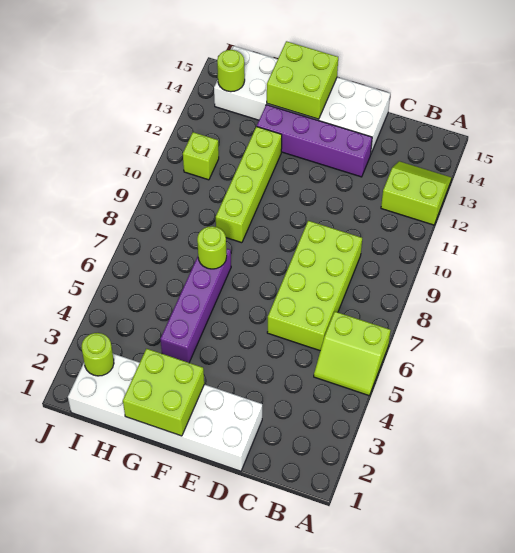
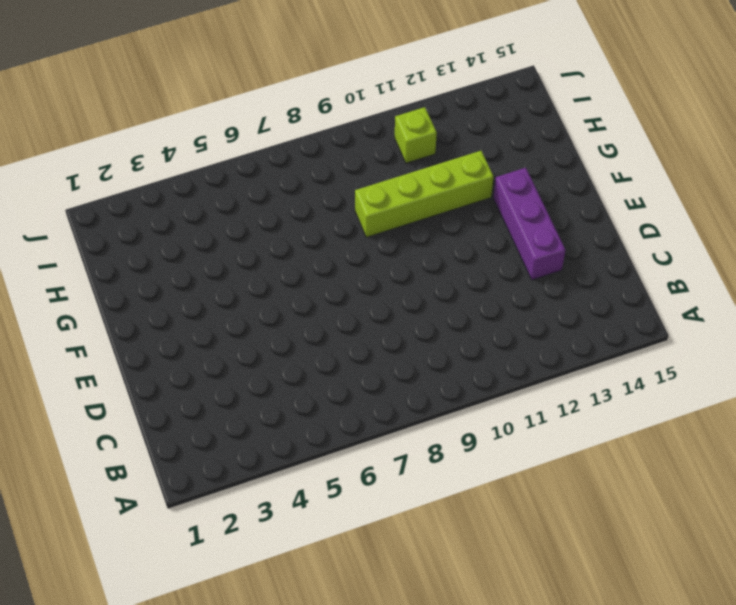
purple 1x3 brick [493,168,565,280] -> purple 1x4 brick [257,105,372,177]
none -> lime 2x2 slope [314,312,391,396]
none -> lime 2x2 slope [381,161,452,225]
none -> lime 2x4 brick [267,221,362,351]

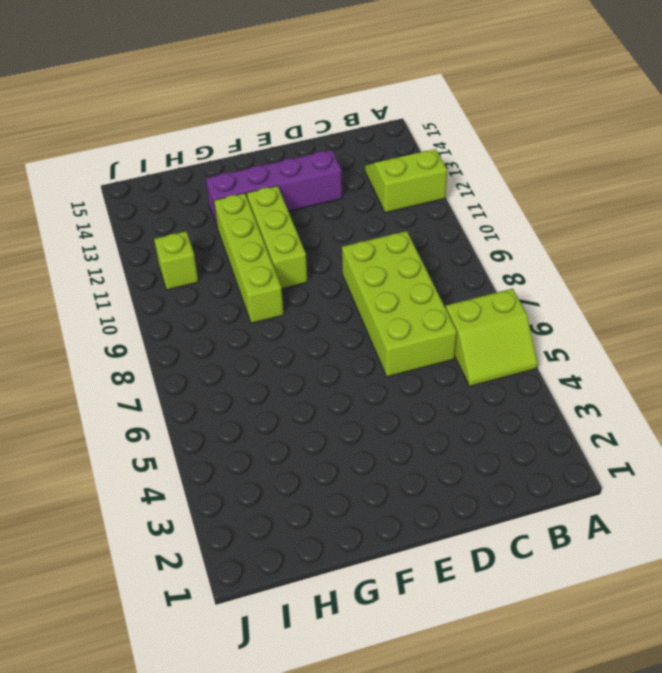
lime 1x3 brick [247,186,307,289] -> none
none -> white 2x6 brick [68,354,262,471]
none -> white 2x6 brick [214,46,390,153]
none -> purple 1x4 brick [161,248,231,363]

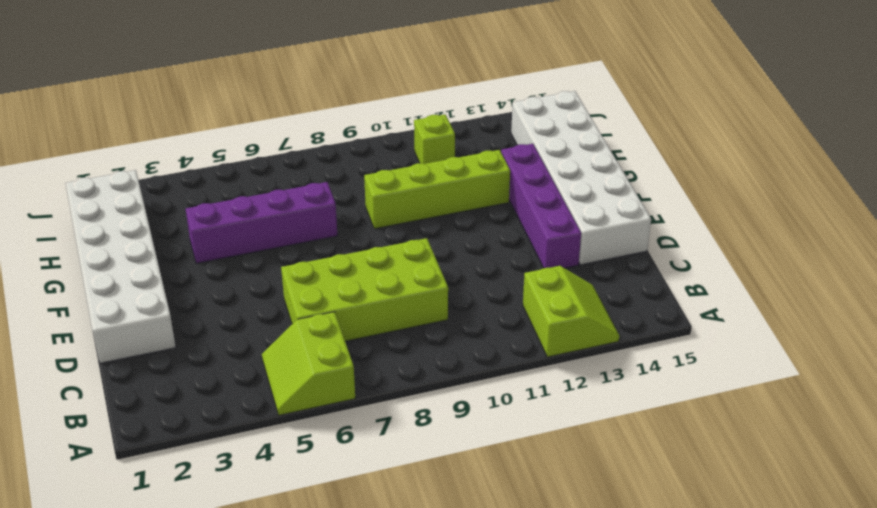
none -> lime 2x2 brick [123,349,204,436]
none -> lime 2x2 brick [267,41,338,119]
none -> lime 1x1 round brick [197,226,227,269]

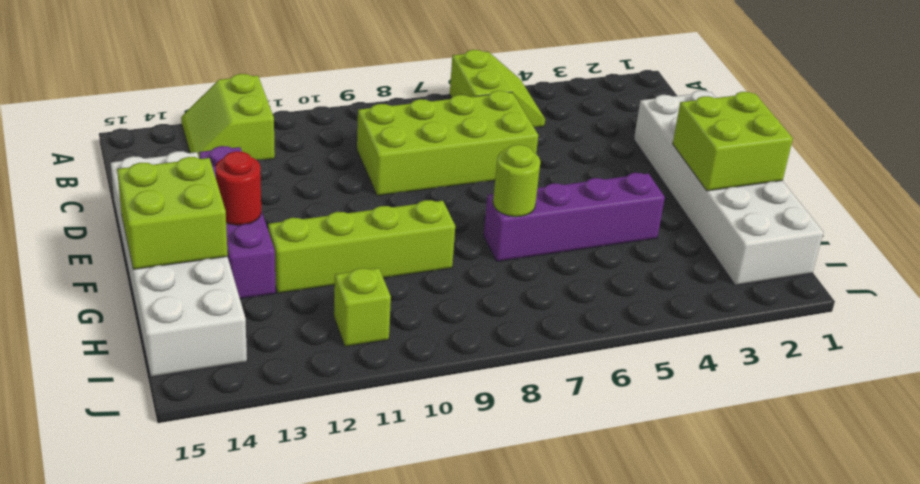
red 1x1 round brick [216,151,261,225] -> none
none -> lime 1x1 round brick [82,333,114,376]
none -> lime 1x1 round brick [217,50,245,92]

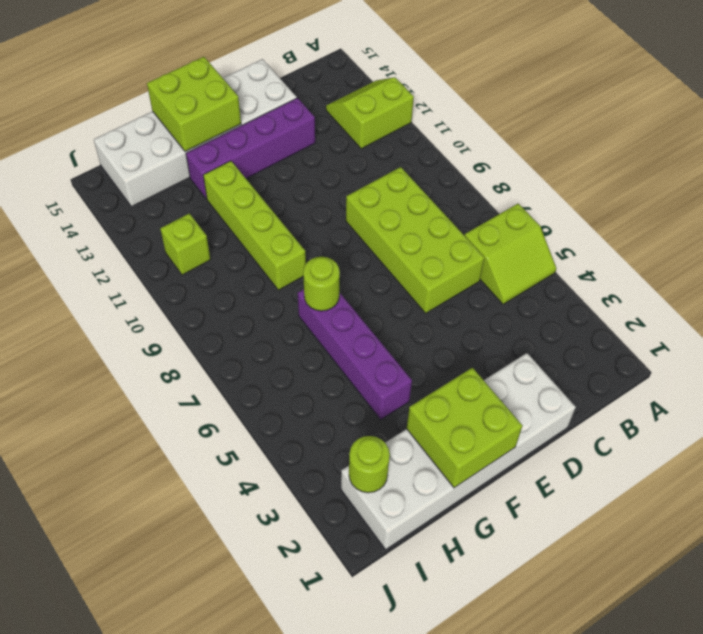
none -> lime 1x1 round brick [217,50,245,92]

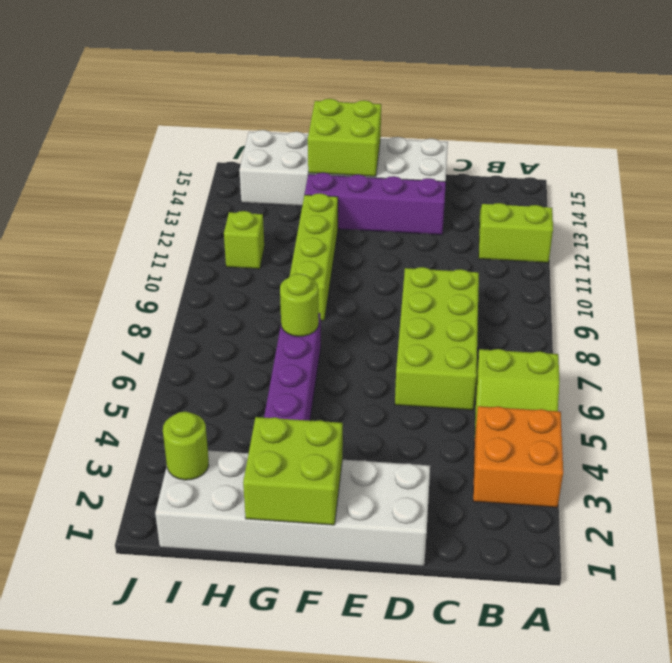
orange 2x2 brick [473,406,563,507] -> none
none -> lime 1x1 round brick [217,50,245,92]

